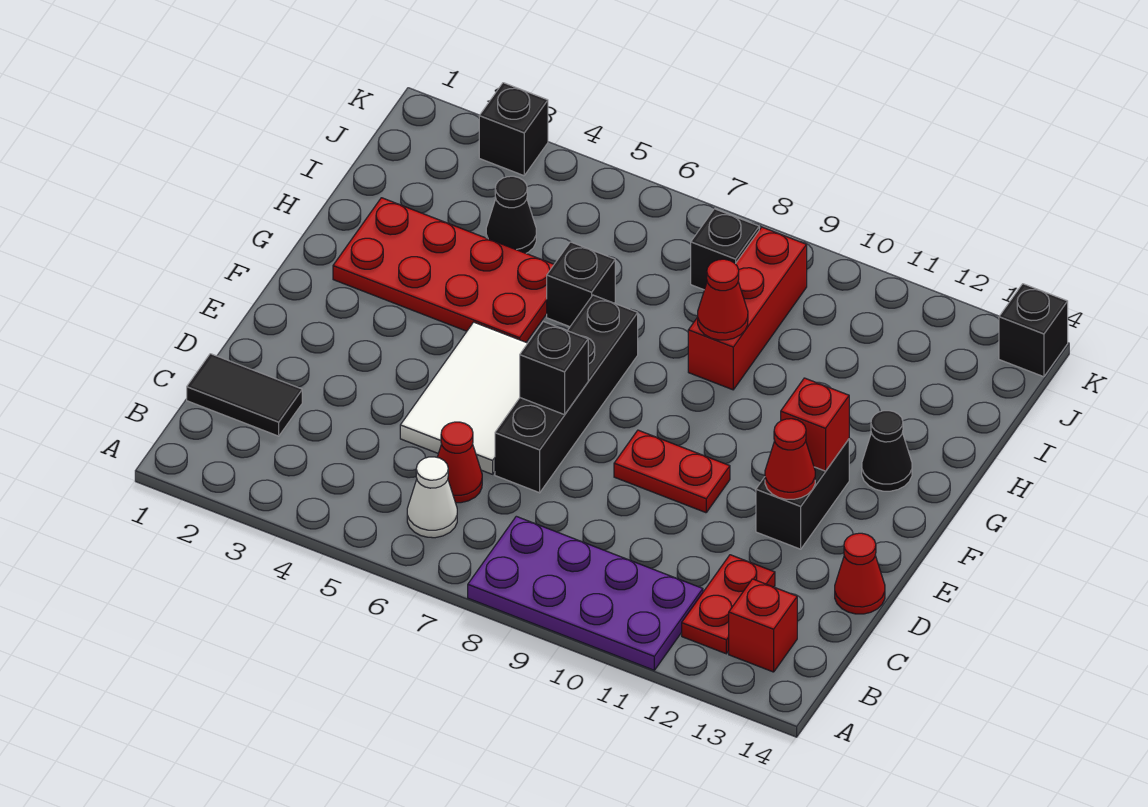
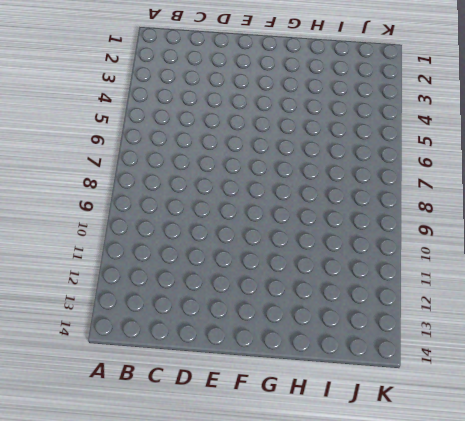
none -> purple 2x4 plate [468,516,703,670]
none -> white 1x1 cone [407,457,457,538]
none -> red 1x2 plate [682,555,775,654]

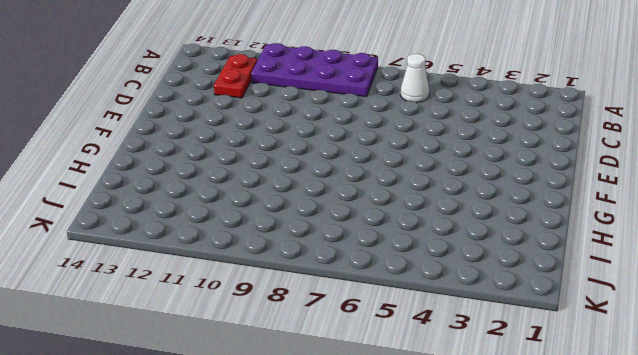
none -> red 1x1 brick [729,579,797,672]
none -> black 1x2 tile [187,354,302,436]
none -> red 1x1 cone [437,422,482,503]

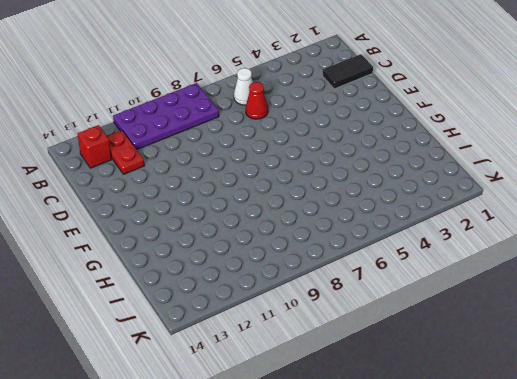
none -> white 2x3 tile [400,322,528,474]
none -> black 1x4 brick [495,295,638,493]
none -> red 1x1 cone [835,533,885,614]

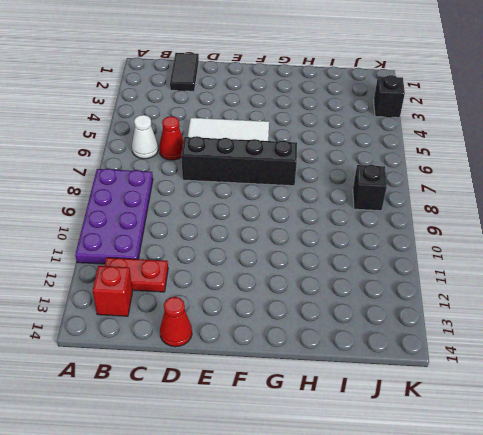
none -> red 1x2 plate [614,430,730,513]
none -> black 1x2 brick [756,439,849,549]
none -> red 2x4 plate [333,198,554,342]

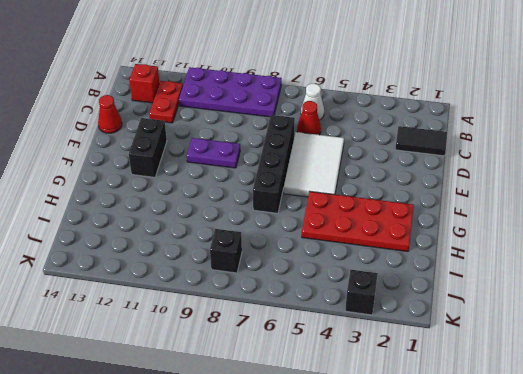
purple 1x2 plate [187,138,240,168] -> red 1x2 plate [614,430,730,513]
none -> black 1x1 cone [862,411,912,491]
none -> black 1x1 brick [547,242,615,327]
none -> red 1x3 brick [688,227,807,390]

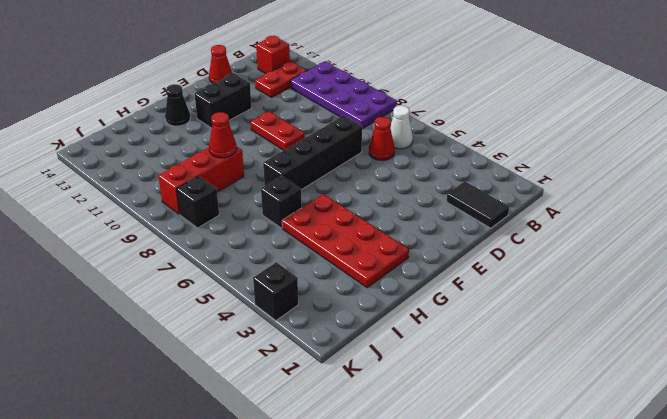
none -> white 2x3 tile [400,322,528,474]
none -> black 1x1 cone [486,176,536,253]
none -> black 1x1 brick [999,284,1068,377]

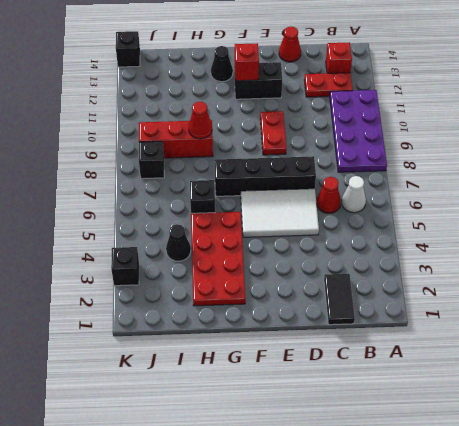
none -> black 1x1 brick [520,322,588,415]
none -> red 1x1 cone [765,419,815,499]

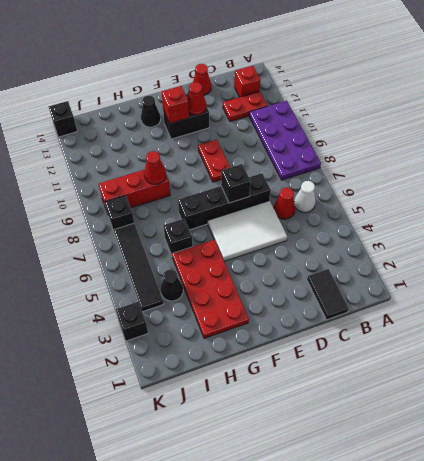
black 1x4 tile [114,223,164,312] -> none

